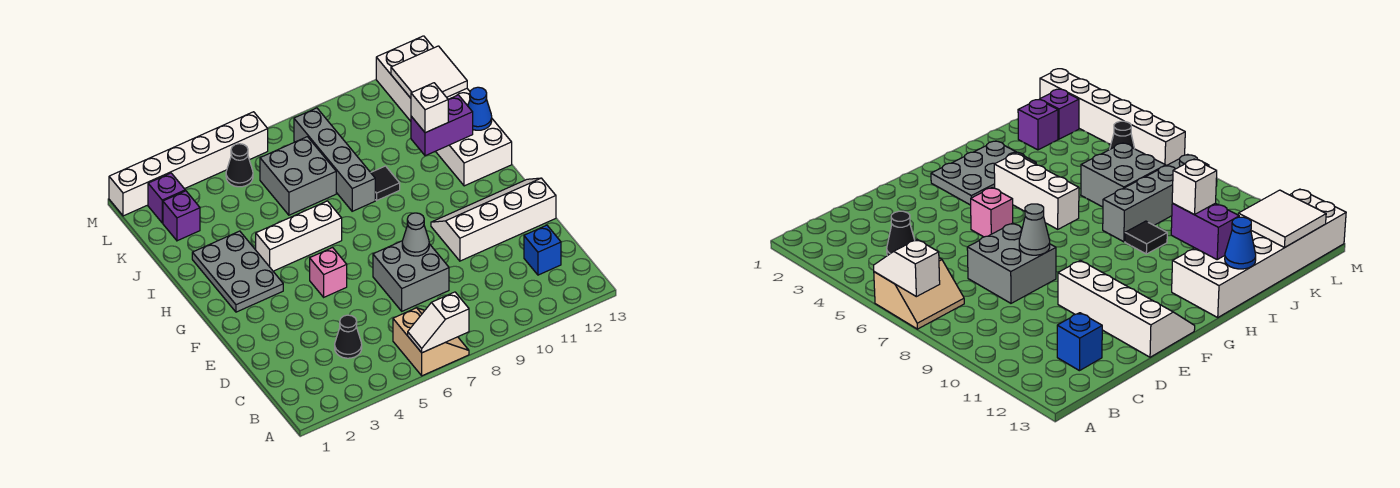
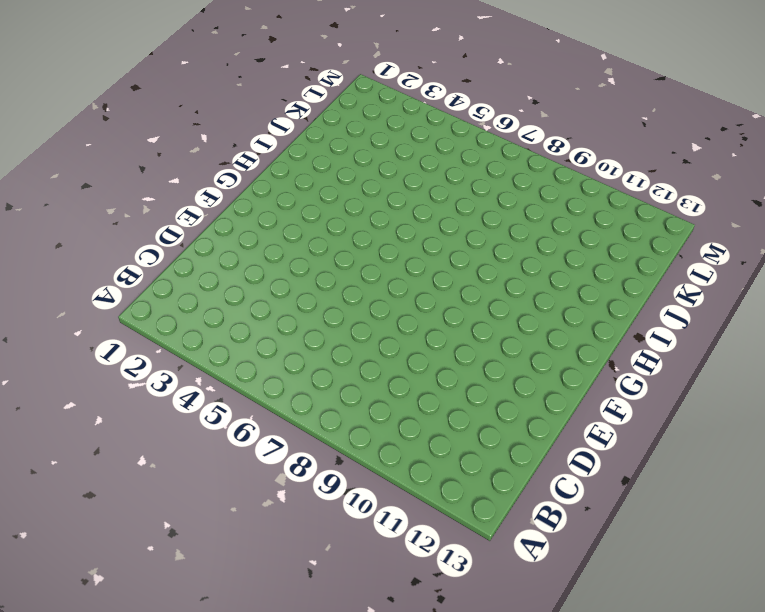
none -> tan 2x2 slope [393,308,469,376]
none -> black 1x1 cone [335,315,362,358]
none -> blue 1x1 brick [524,225,561,275]

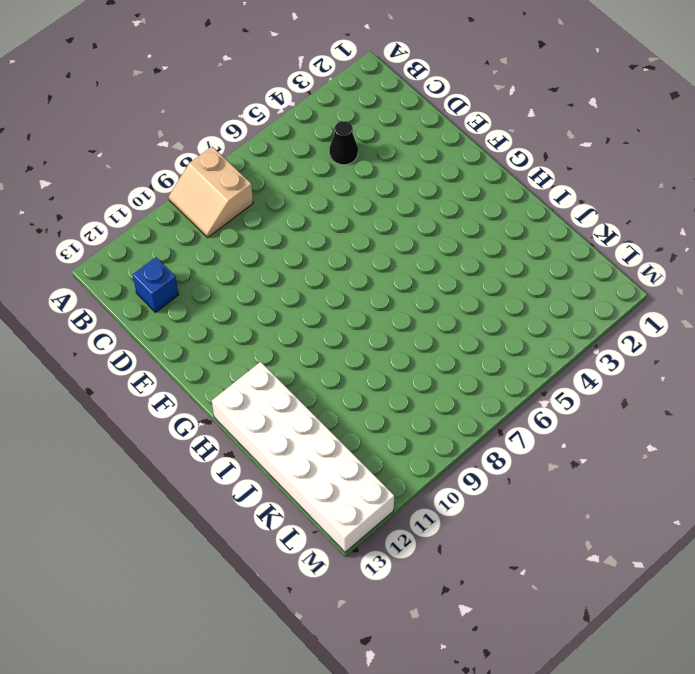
tan 2x2 slope [169,147,253,237] -> tan 2x2 slope moved to [393,308,469,376]
none -> grey 2x2 brick [373,241,449,311]
none -> white 2x4 slope [431,178,556,261]
none -> pink 1x1 brick [310,248,347,297]

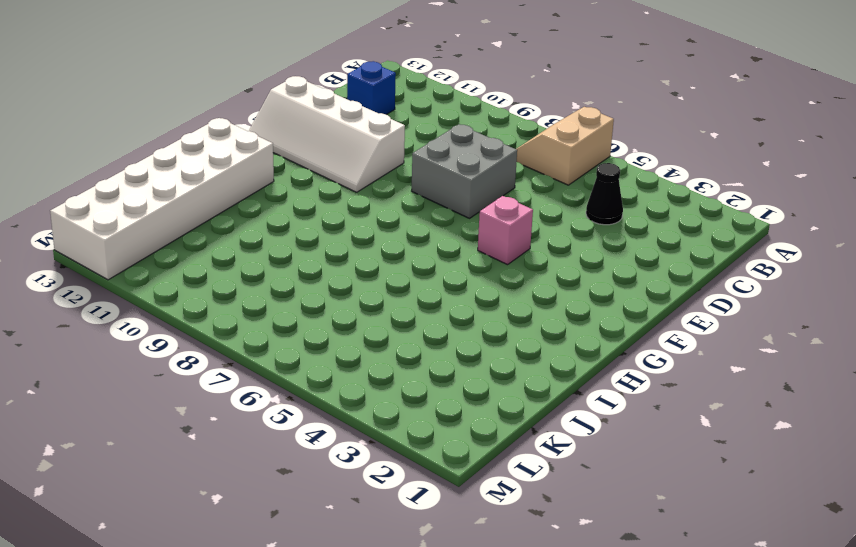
none -> grey 2x3 plate [192,231,283,312]
none -> white 1x3 brick [256,201,342,271]
none -> grey 1x4 brick [294,108,375,211]

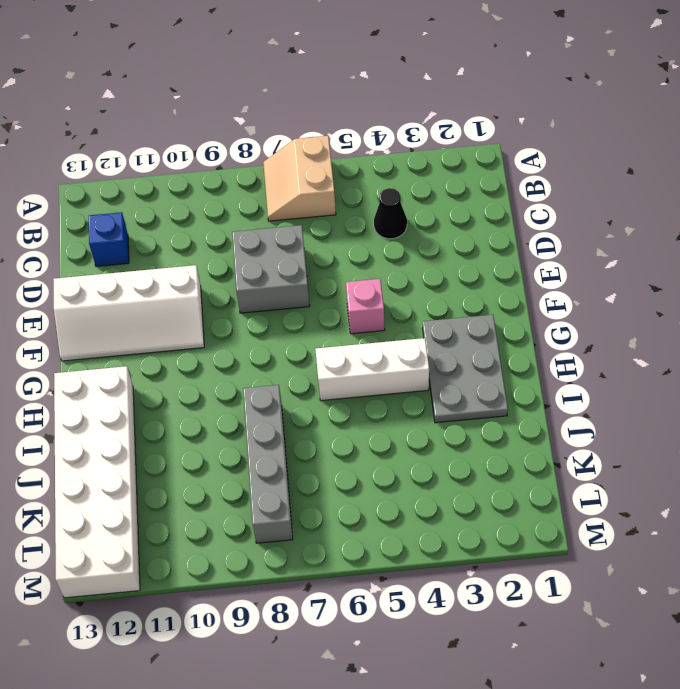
none -> black 1x1 tile [371,166,400,200]
none -> grey 2x2 brick [260,137,336,215]
none -> purple 1x1 brick [163,191,200,241]

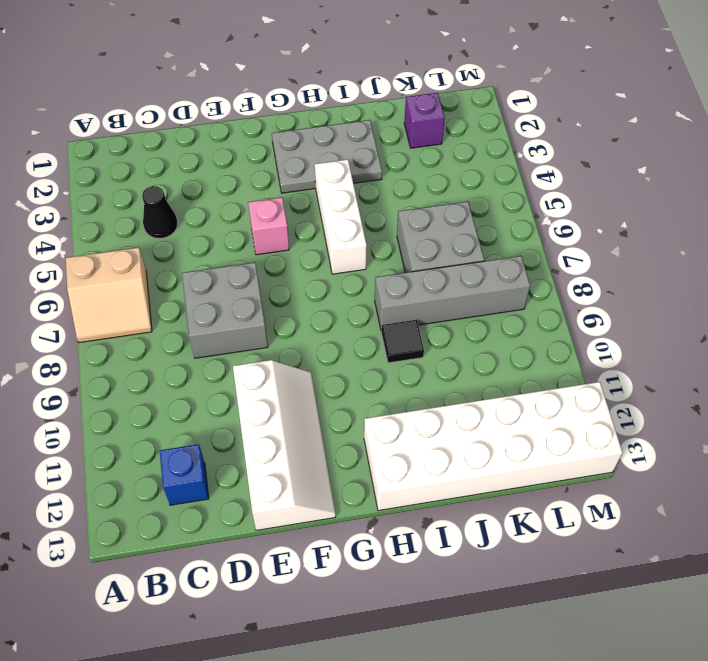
none -> purple 1x1 brick [148,173,185,223]
none -> black 1x1 cone [226,144,253,187]
none -> white 1x6 brick [109,112,268,216]

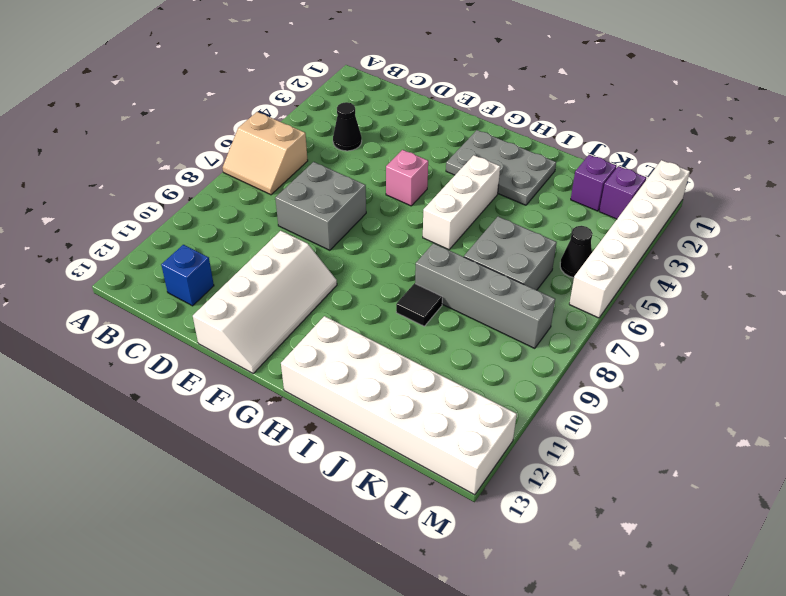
none -> white 1x2 slope [408,292,469,353]
none -> grey 1x1 cone [402,213,429,256]
none -> purple 1x2 brick [411,95,473,156]

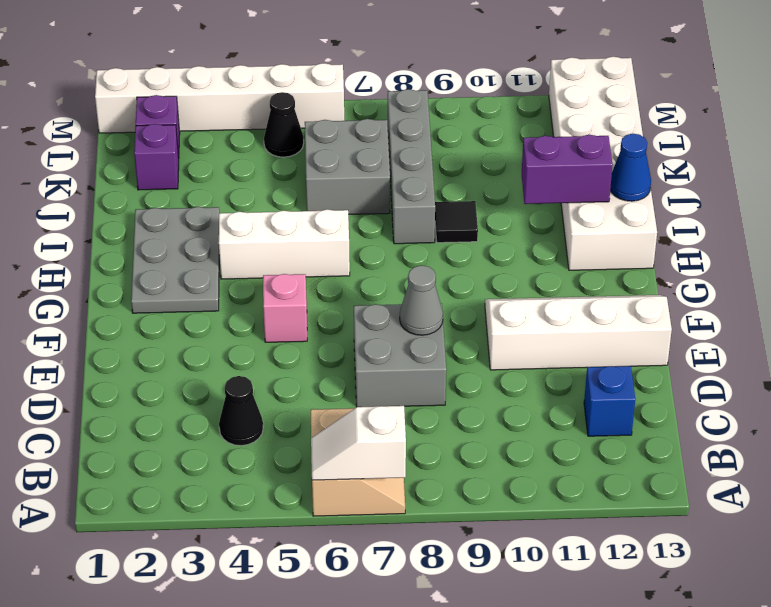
none -> white 2x2 tile [391,46,467,98]
none -> white 1x1 brick [411,83,448,133]

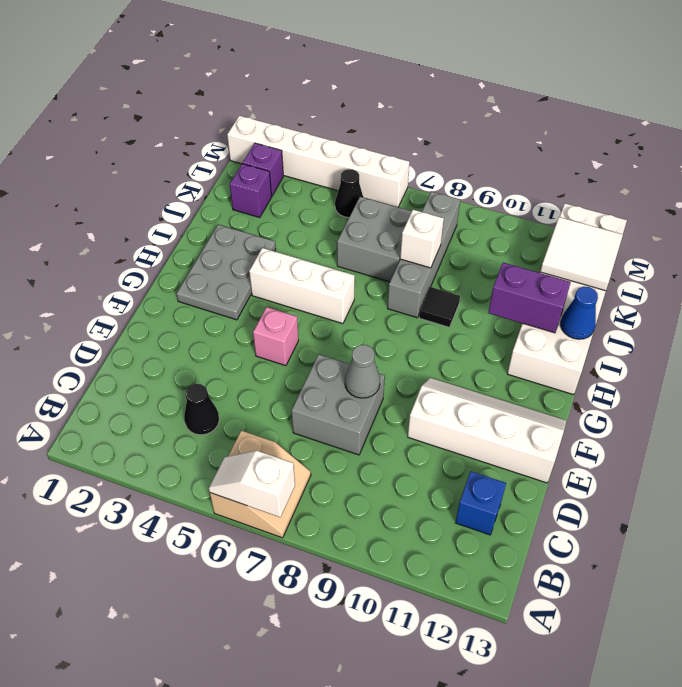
white 1x1 brick [400,210,444,268] -> white 1x1 brick moved to [411,83,448,133]

